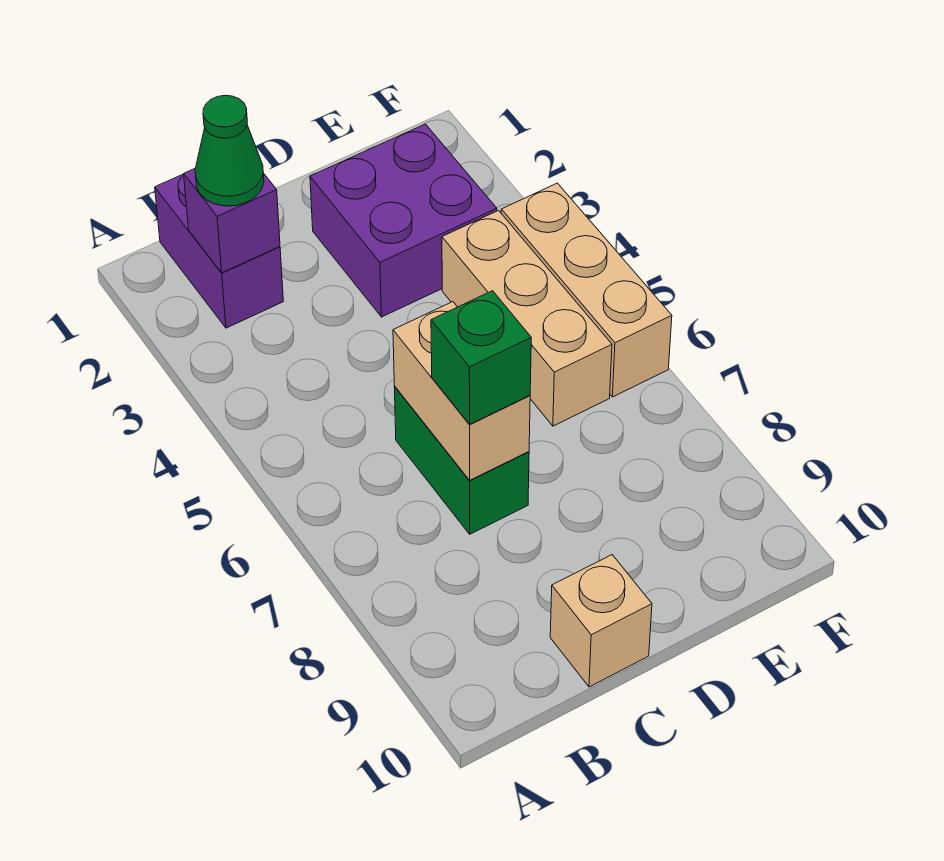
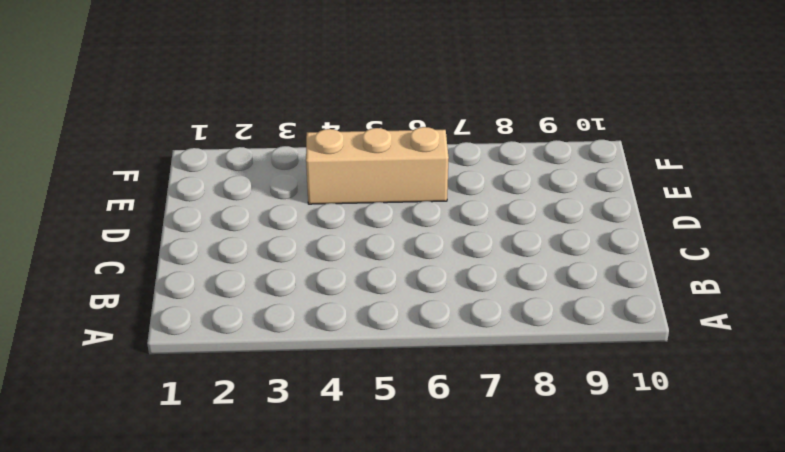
none -> purple 1x2 brick [155,174,283,328]
none -> green 1x2 brick [395,387,529,534]

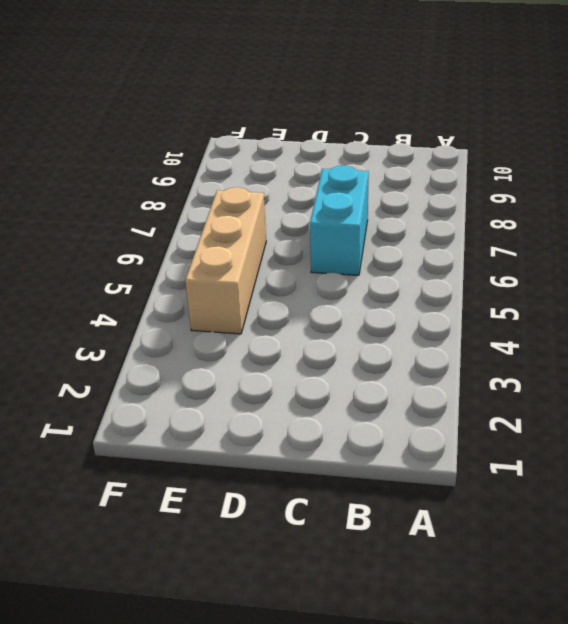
cyan 1x2 brick [310,166,369,275] -> green 1x2 brick [395,387,529,534]
none -> purple 1x2 brick [155,174,283,328]
none -> tan 1x1 brick [550,555,652,687]

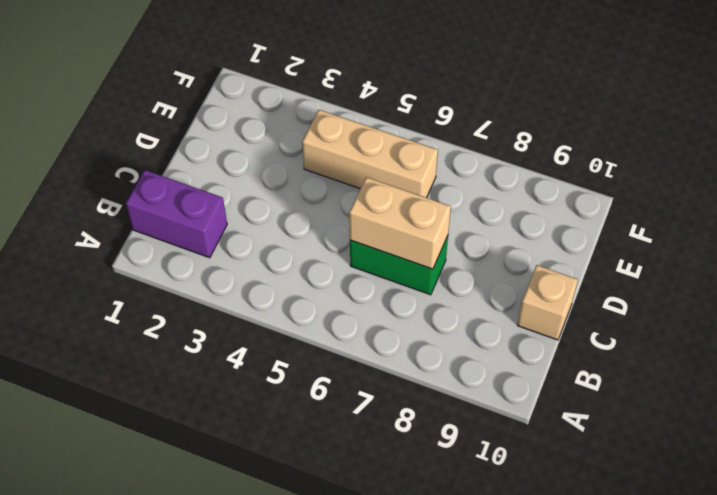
none -> purple 2x2 brick [310,124,497,317]
none -> tan 1x3 brick [501,183,672,397]

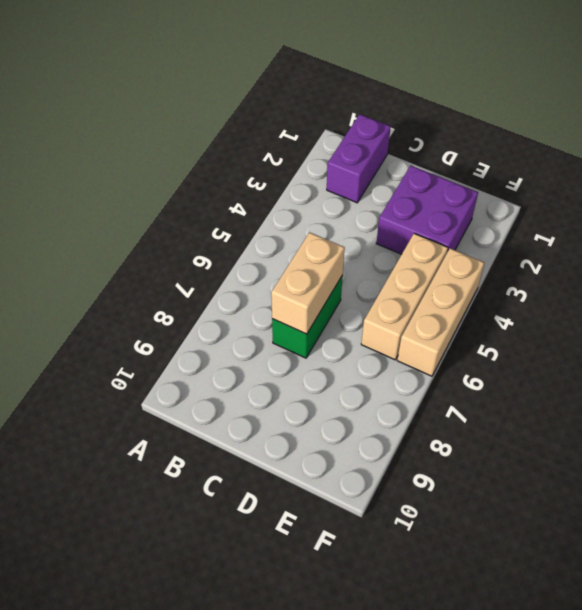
none -> tan 1x1 brick [550,555,652,687]
none -> purple 1x1 brick [184,169,280,273]

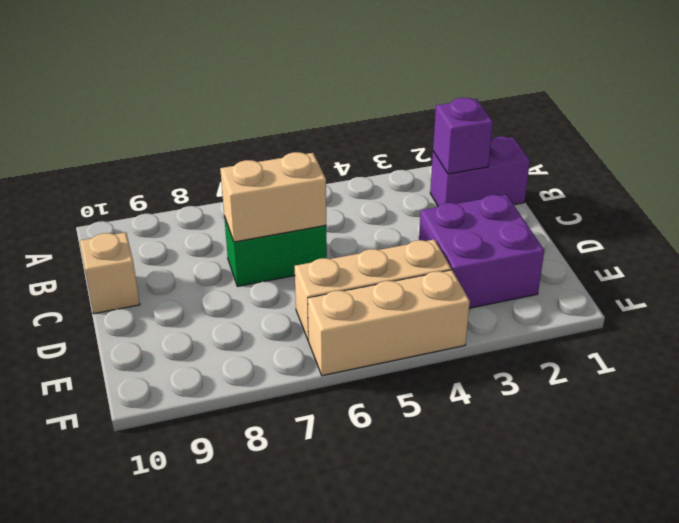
none -> green 1x1 cone [195,95,264,206]
none -> green 1x1 brick [431,291,531,424]

